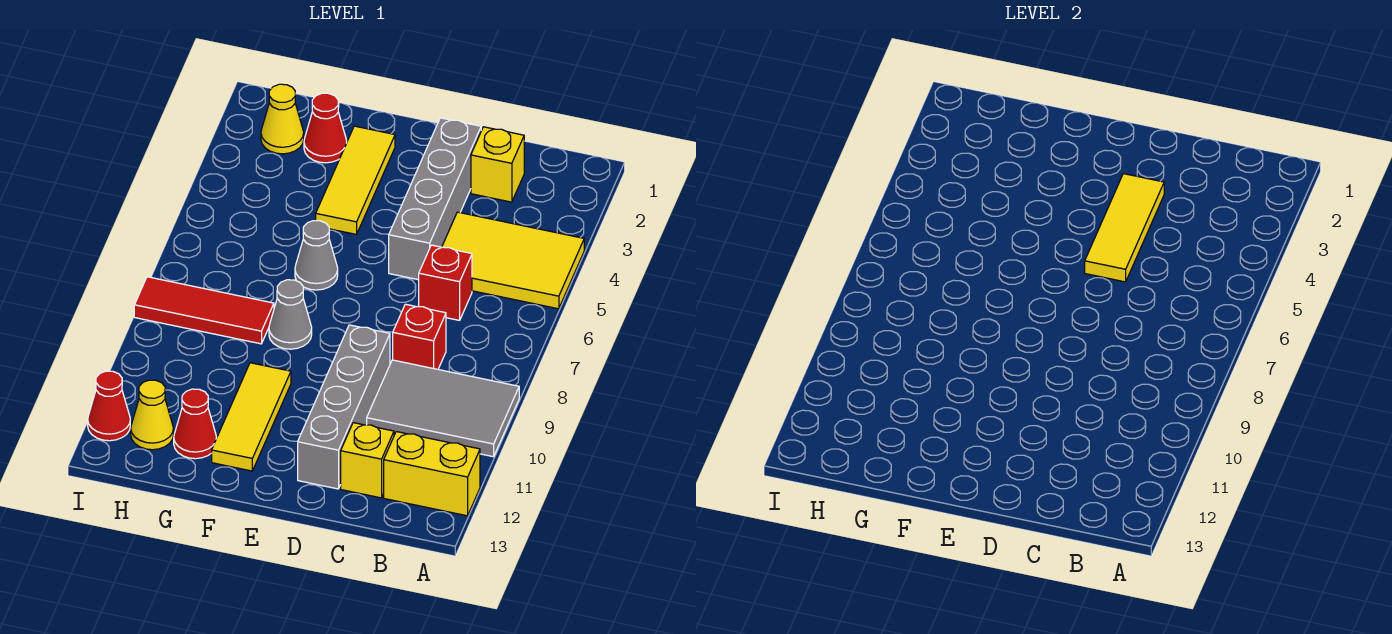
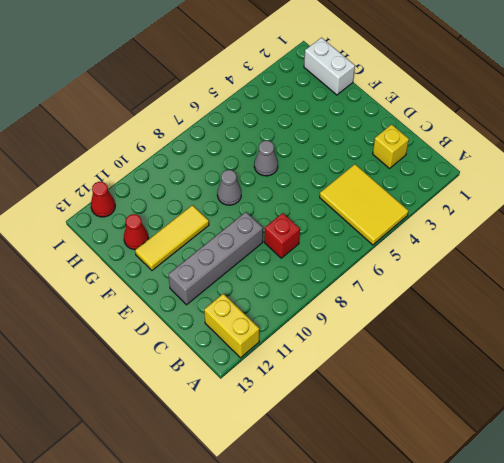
white 1x2 brick [304,38,355,95] -> none
none -> grey 2x3 tile [367,360,519,457]
none -> red 1x1 brick [419,245,472,320]
none -> yellow 1x1 brick [341,423,394,498]

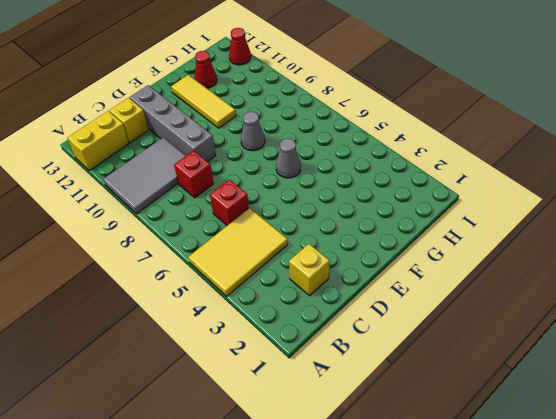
none -> grey 1x4 brick [389,118,481,280]
none -> yellow 1x3 tile [316,126,395,234]
none -> red 1x1 cone [304,93,347,163]

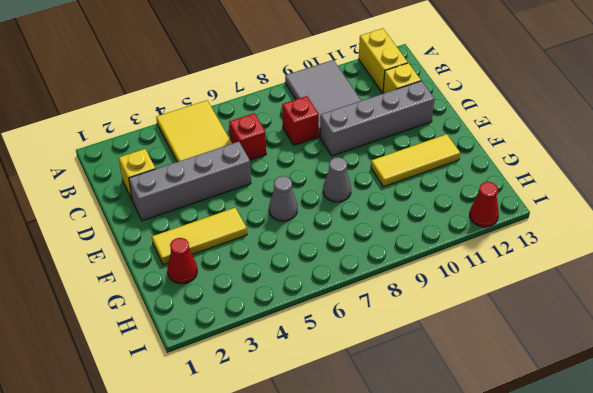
none -> red 1x3 tile [134,277,274,344]
none -> red 1x1 cone [174,389,217,459]
none -> yellow 1x1 cone [261,84,304,154]

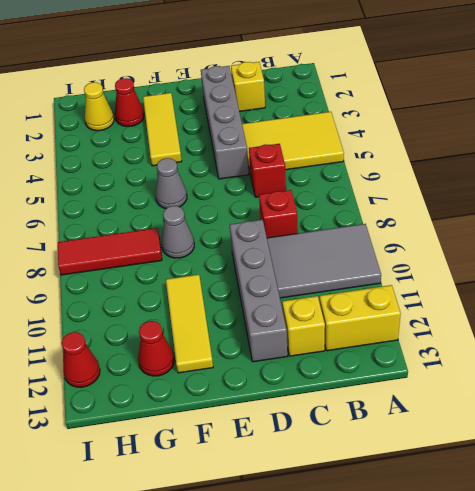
none -> yellow 1x1 cone [131,380,174,450]
none -> yellow 1x3 tile [1085,174,1164,282]

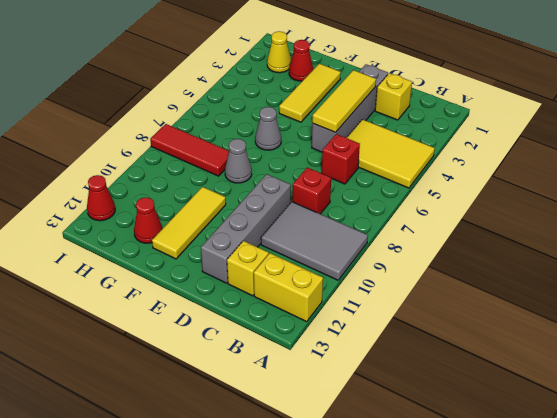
none -> yellow 1x1 cone [131,380,174,450]

